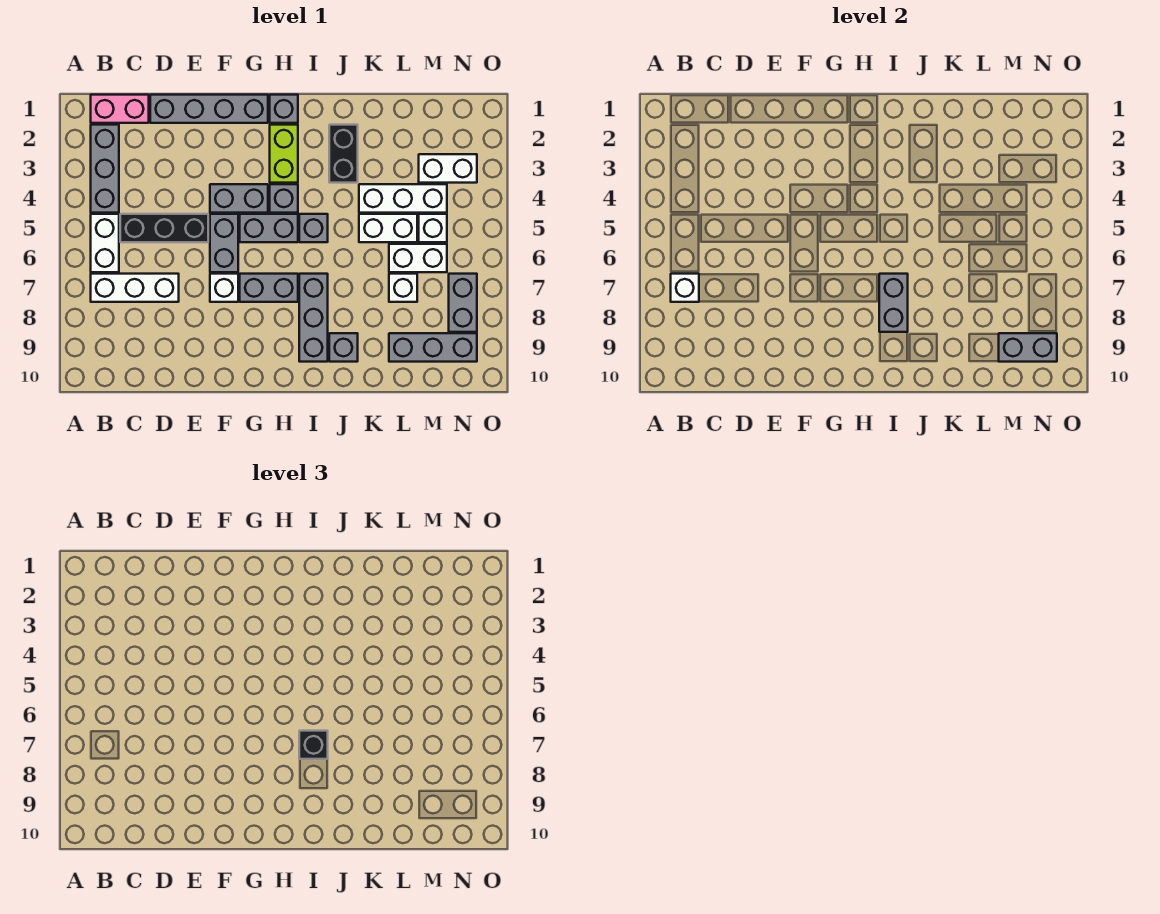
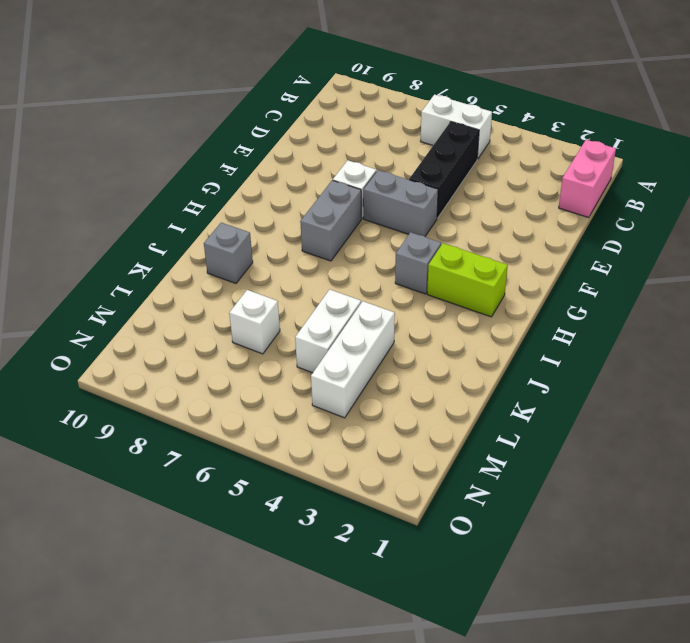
none -> grey 1x3 brick [91,125,119,213]
none -> white 1x3 brick [91,274,179,302]
none -> grey 1x4 brick [150,95,268,123]
none -> grey 1x2 brick [210,184,268,213]

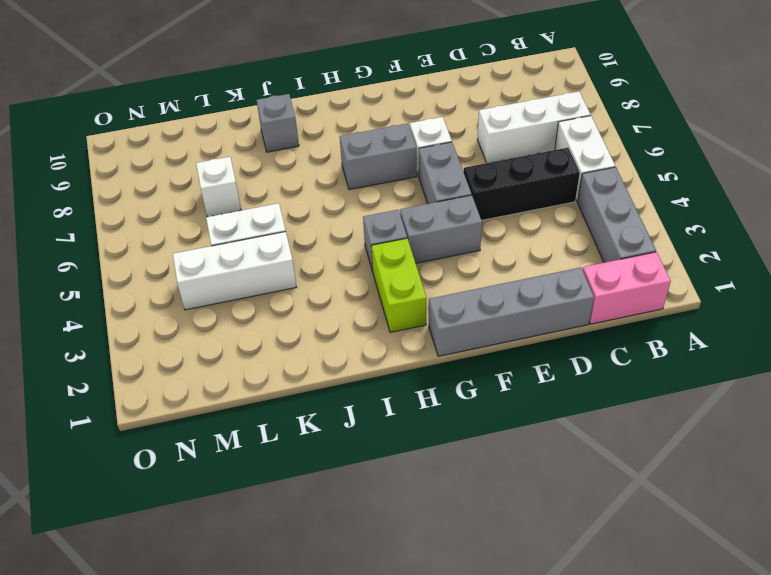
none -> grey 1x2 brick [240,214,298,242]
none -> grey 1x1 brick [270,95,298,123]
none -> grey 1x1 brick [299,214,328,242]
none -> grey 1x3 brick [299,274,328,362]

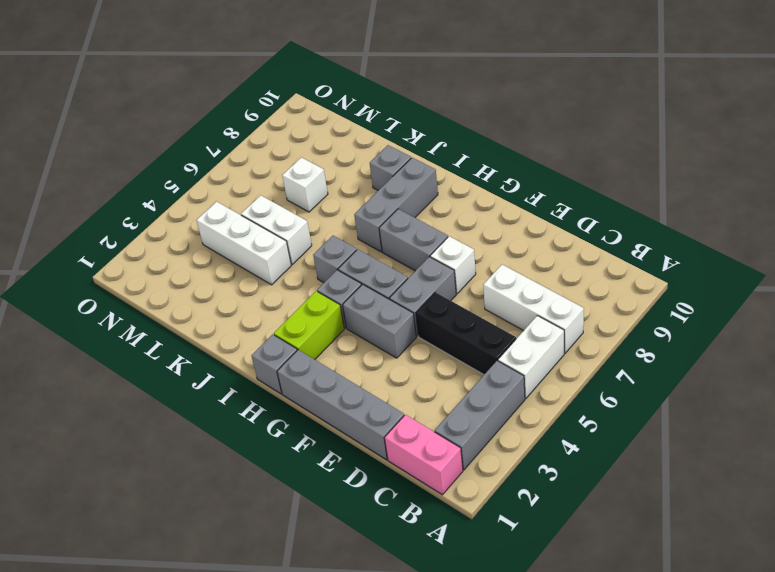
none -> black 1x2 brick [329,125,358,183]
none -> white 1x2 brick [389,244,447,272]
none -> grey 1x3 brick [389,333,477,362]
none -> white 1x2 brick [419,154,477,183]

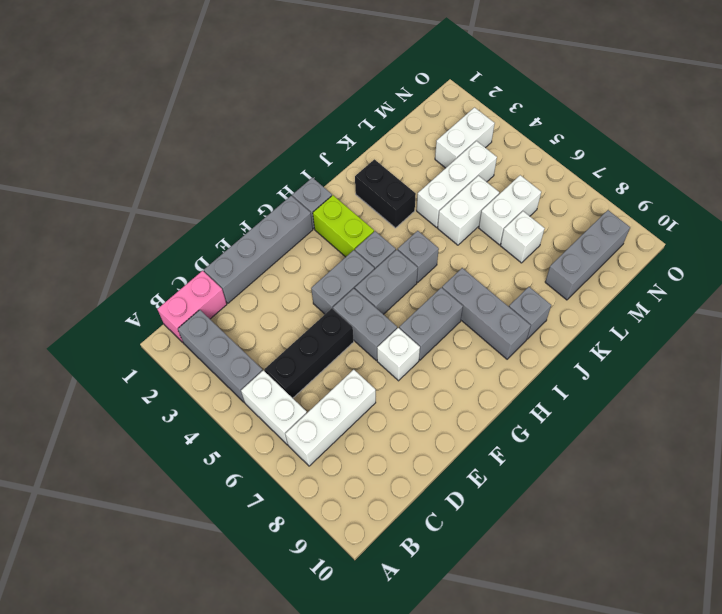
none -> white 1x1 brick [419,214,447,242]
none -> grey 1x2 brick [449,274,477,332]
none -> white 1x1 brick [671,274,699,302]
none -> grey 1x2 brick [879,274,908,332]

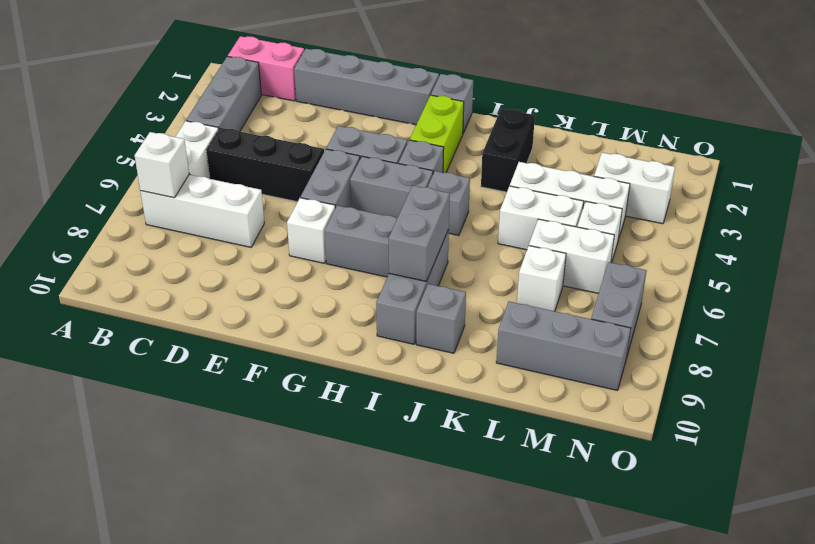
none -> grey 1x2 brick [999,333,1057,362]
none -> black 1x1 brick [299,731,328,759]

